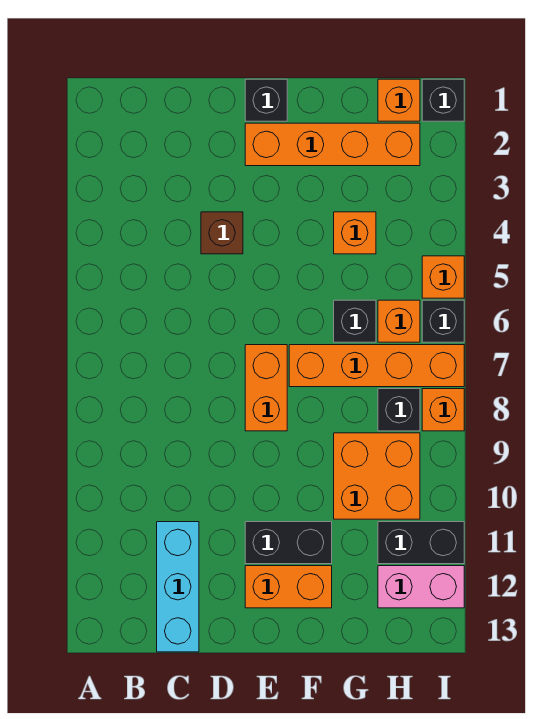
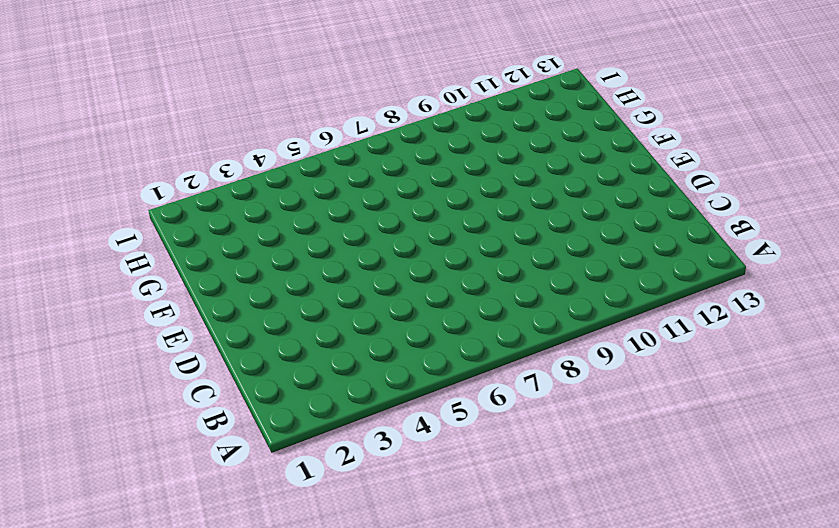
none -> cyan 1x3 brick [157,522,199,652]
none -> brown 1x1 brick [201,212,243,254]
none -> black 1x1 brick [245,79,287,121]

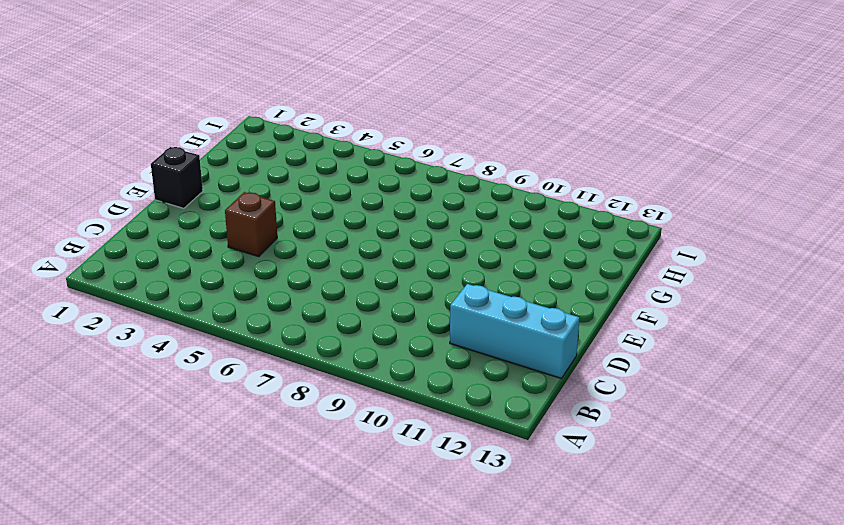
none -> orange 1x4 brick [245,123,420,166]
none -> orange 1x2 brick [245,345,287,431]
none -> black 1x2 brick [245,522,332,564]

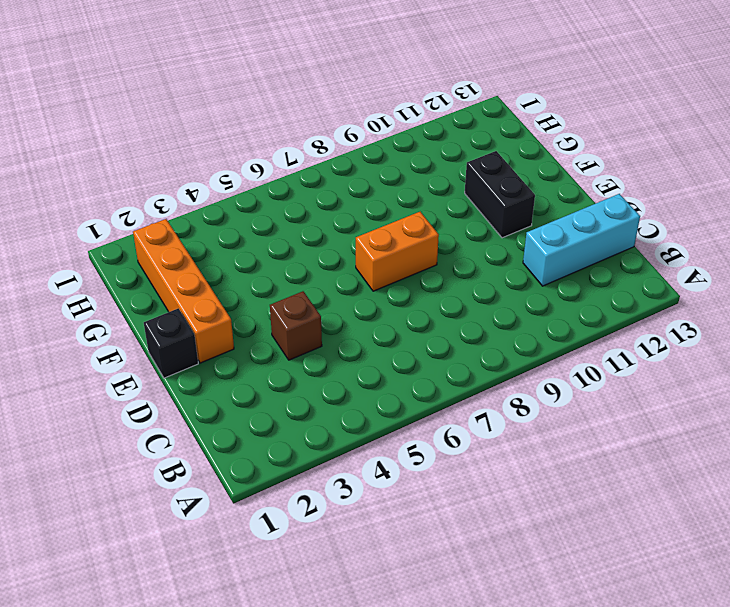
none -> orange 1x2 brick [245,566,332,608]
none -> orange 1x4 brick [289,345,464,387]
none -> orange 1x1 brick [334,212,376,254]

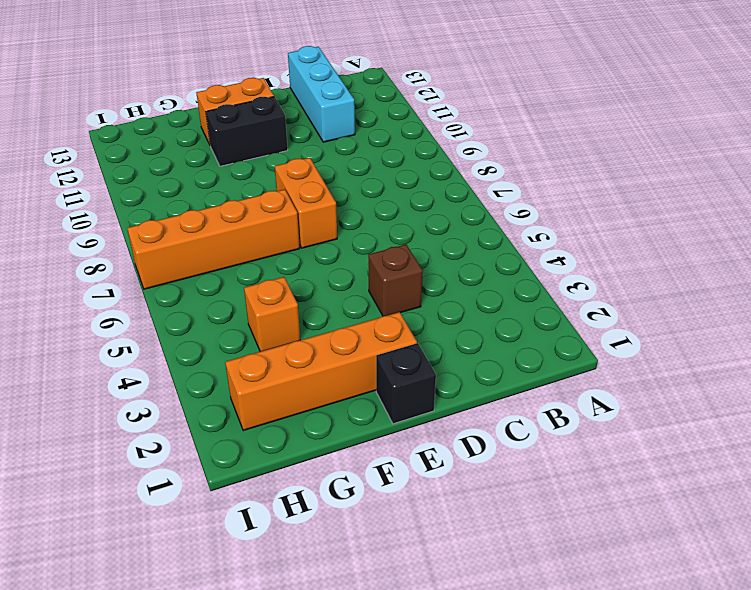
none -> black 1x1 brick [334,300,376,342]
none -> orange 2x2 brick [334,433,420,519]
none -> orange 1x1 brick [378,79,420,121]

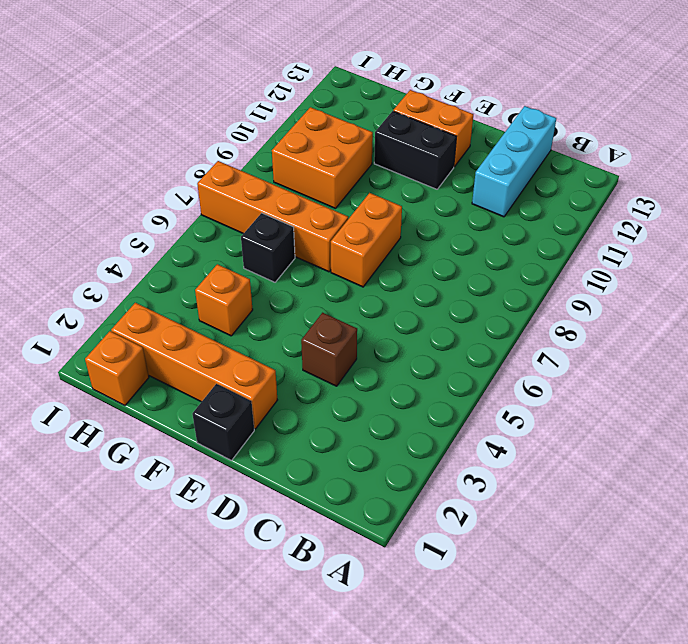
none -> orange 1x1 brick [378,300,420,342]
none -> black 1x1 brick [378,389,420,431]
none -> black 1x2 brick [378,522,464,564]

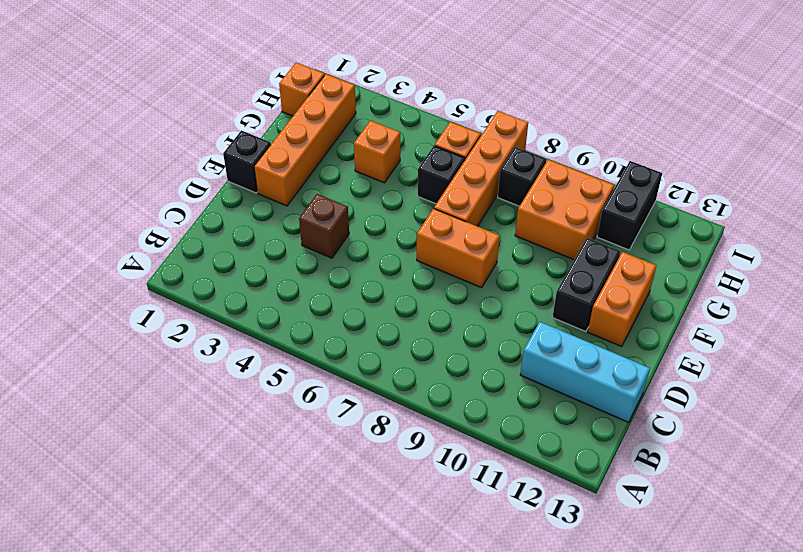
none -> pink 1x2 brick [378,566,464,608]
none -> black 1x1 brick [422,79,464,121]
none -> orange 1x1 brick [422,256,464,298]

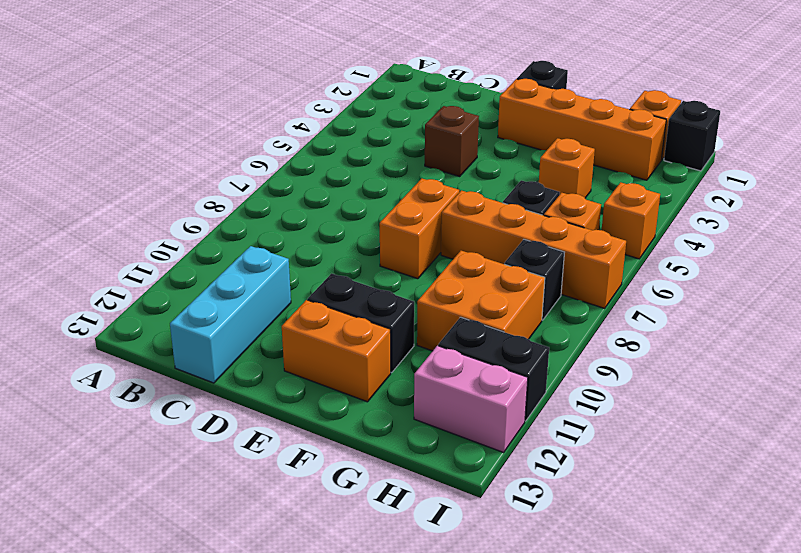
none -> black 1x1 brick [422,300,464,342]
none -> orange 1x1 brick [422,389,464,431]

